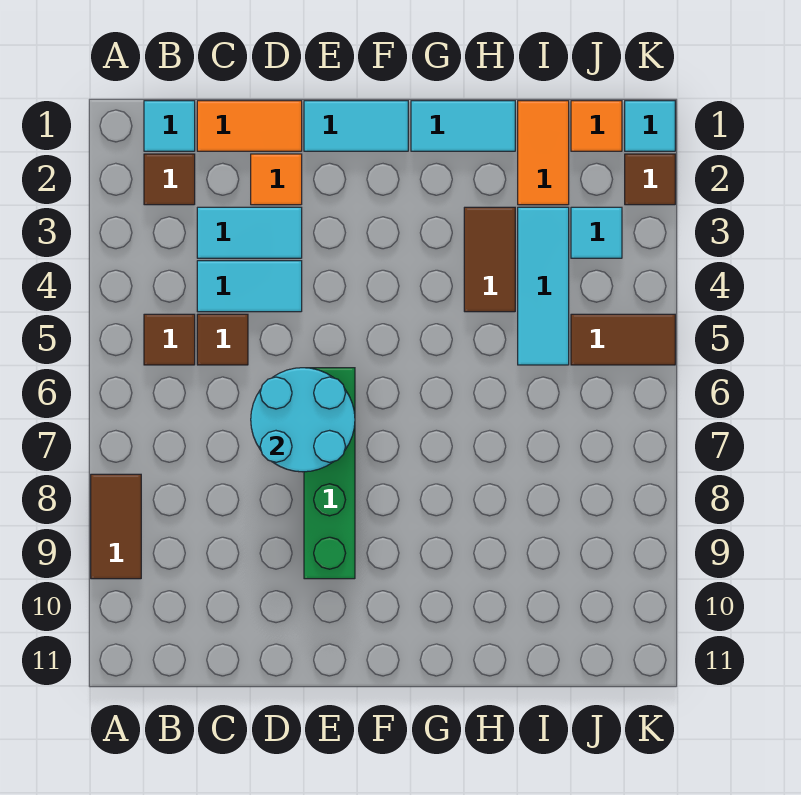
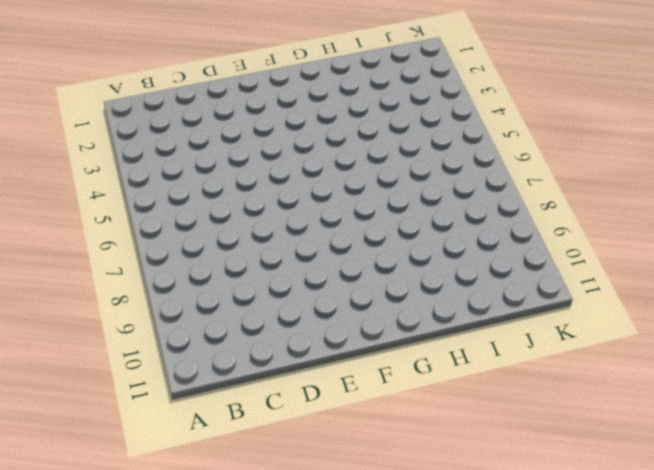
none -> brown 1x2 tile [91,474,141,579]
none -> cyan 1x1 tile [144,101,195,151]
none -> brown 1x1 tile [144,154,195,205]

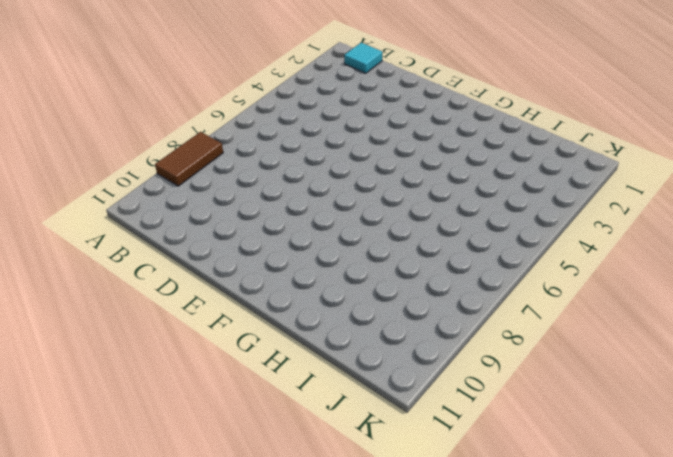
none -> brown 1x1 tile [144,154,195,205]
none -> brown 1x1 tile [144,314,195,365]
none -> orange 1x2 tile [197,101,302,151]

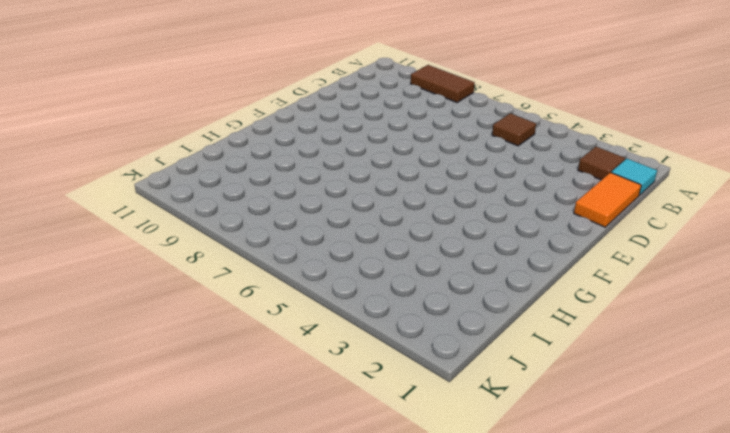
none -> cyan 1x2 tile [197,207,302,258]
none -> cyan 1x2 tile [197,261,302,312]
none -> brown 1x1 tile [197,314,248,365]

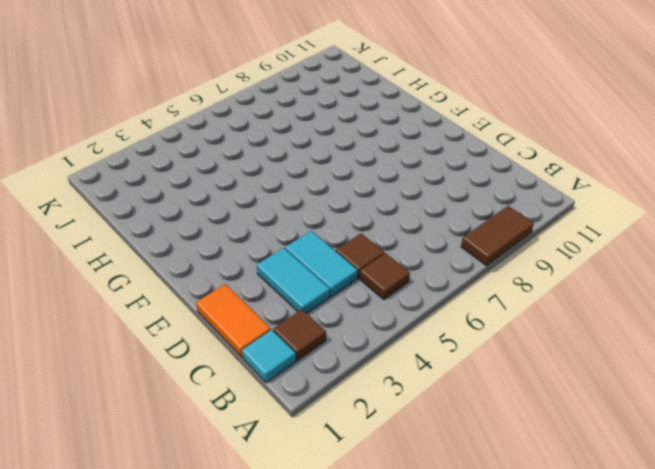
none -> orange 1x1 tile [251,154,302,205]
none -> cyan 1x2 tile [304,101,408,151]
none -> green 1x4 brick [304,368,355,579]

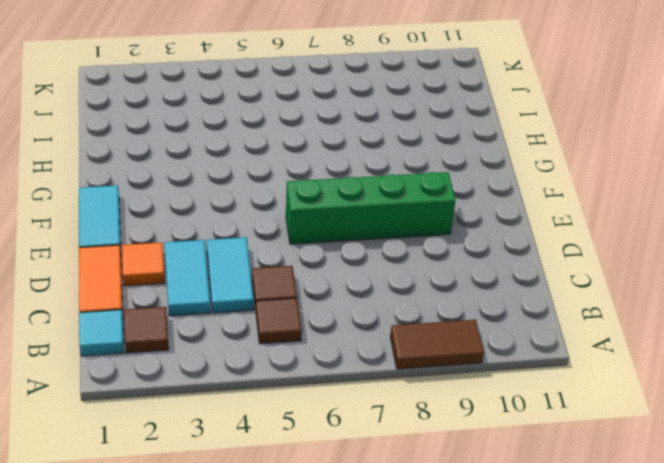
none -> cyan 1x2 tile [411,101,515,151]
none -> brown 1x2 tile [464,207,515,312]
none -> orange 1x2 tile [518,101,569,205]

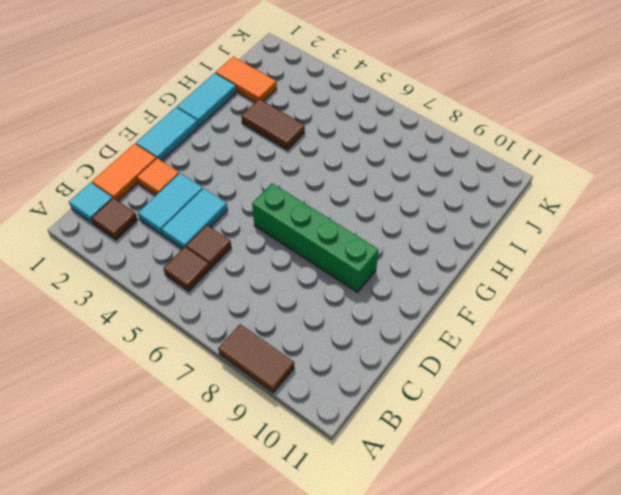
none -> cyan 1x3 tile [518,207,569,365]
none -> orange 1x1 tile [571,101,622,151]
none -> cyan 1x1 tile [571,207,622,258]

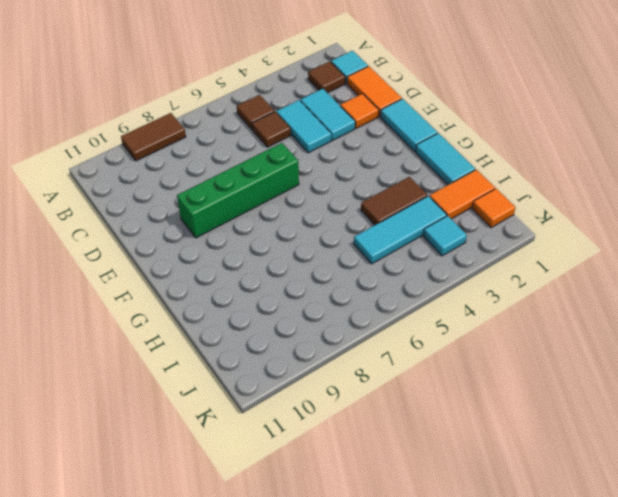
none -> brown 1x2 tile [571,314,675,365]
none -> cyan 1x1 tile [625,101,675,151]
none -> brown 1x1 tile [625,154,675,205]

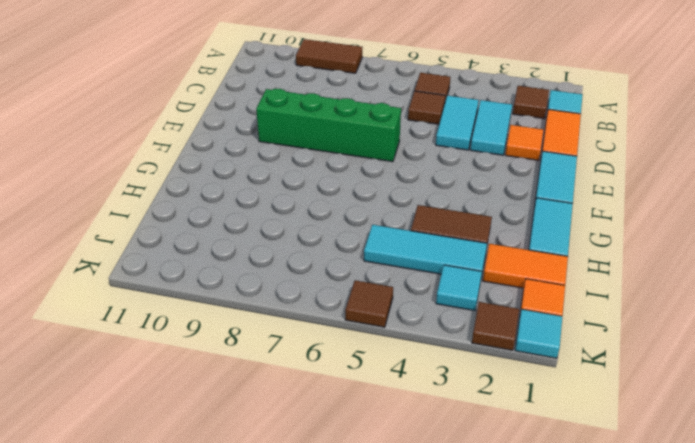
brown 1x1 tile [345,280,393,327] -> brown 1x2 tile [571,314,675,365]
none -> cyan 2x2 round brick [251,368,355,472]

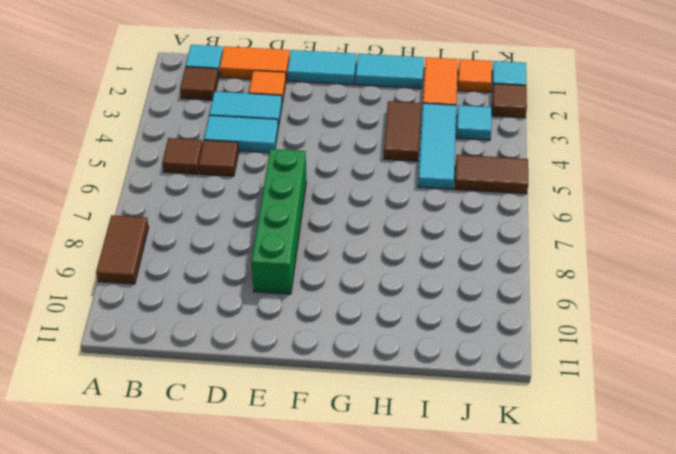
none -> cyan 2x2 round brick [251,368,355,472]

